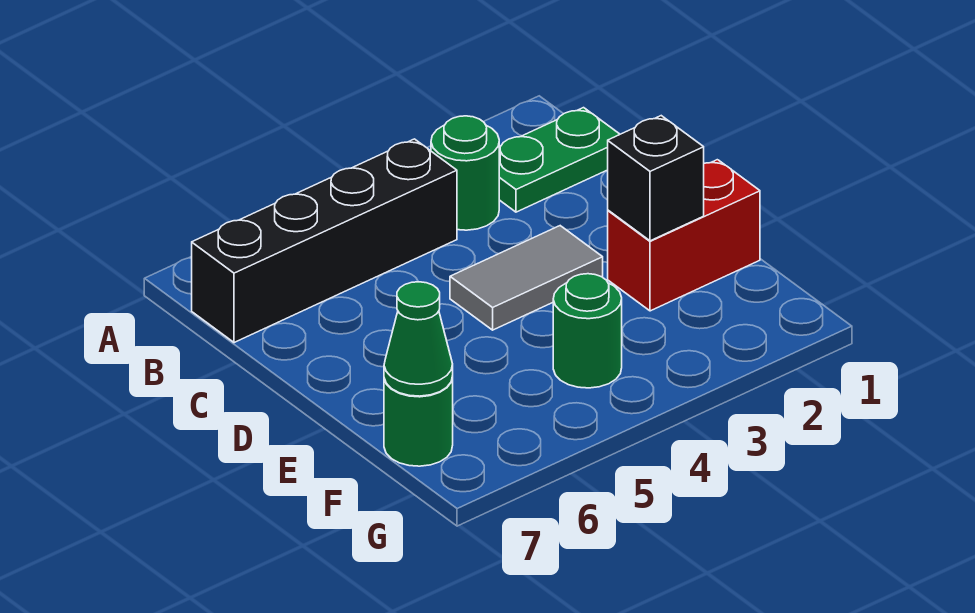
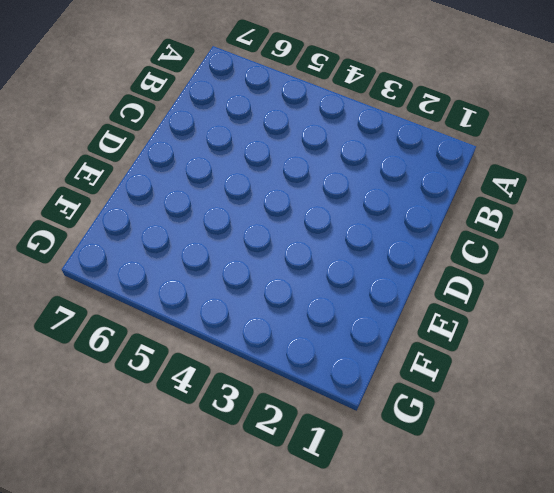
none -> green 1x2 plate [499,108,620,212]
none -> green 1x1 round brick [431,116,499,230]

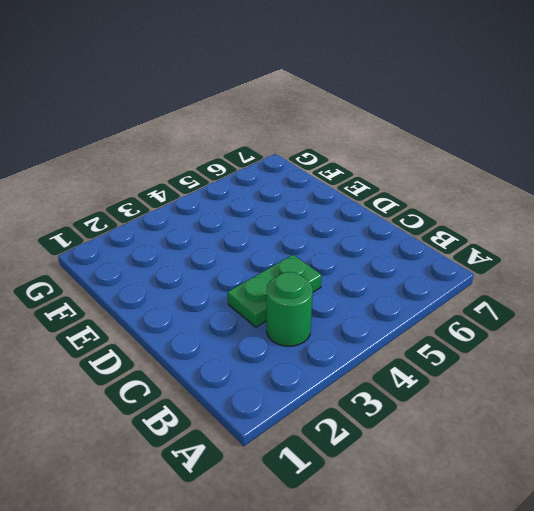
green 1x2 plate [228,255,322,327] -> green 1x2 plate moved to [499,108,620,212]
none -> black 1x4 brick [192,139,457,343]
none -> grey 1x2 tile [450,226,603,330]

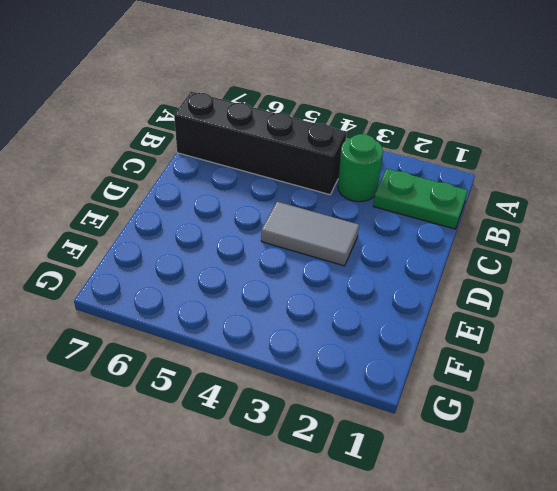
none -> red 1x2 brick [608,160,760,311]
none -> green 1x1 round brick [553,274,622,388]

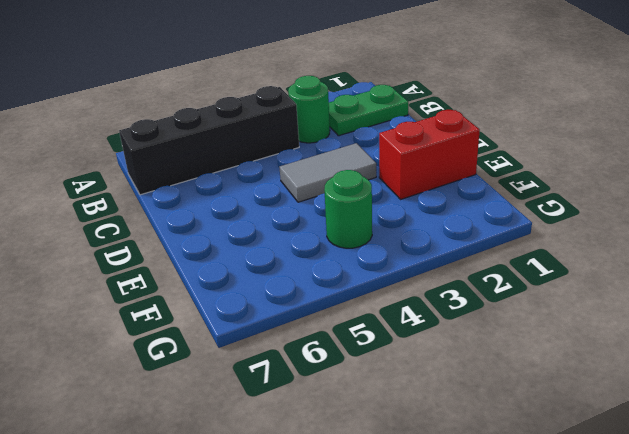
none -> green 1x1 round brick [384,377,453,466]
none -> black 1x1 brick [608,116,704,241]

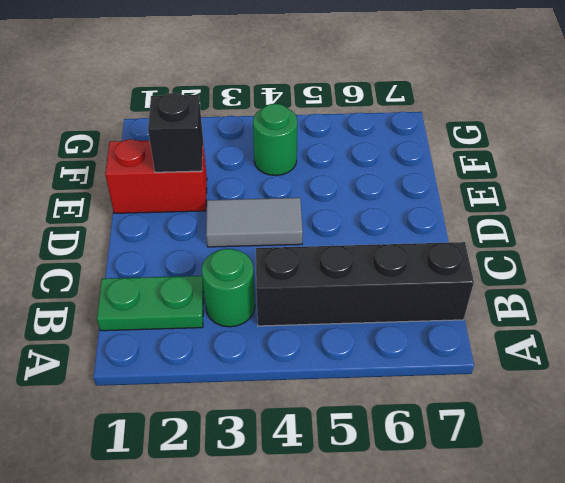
none -> green 1x1 round brick [384,377,453,466]
none -> green 1x1 cone [384,282,453,396]

